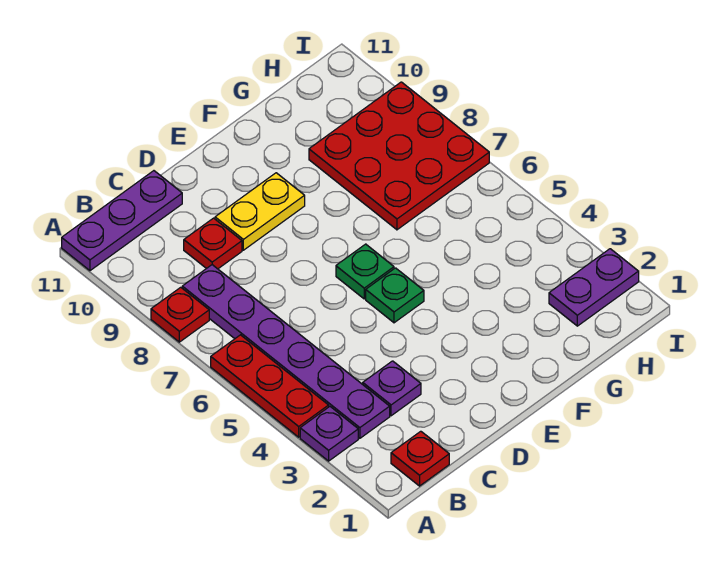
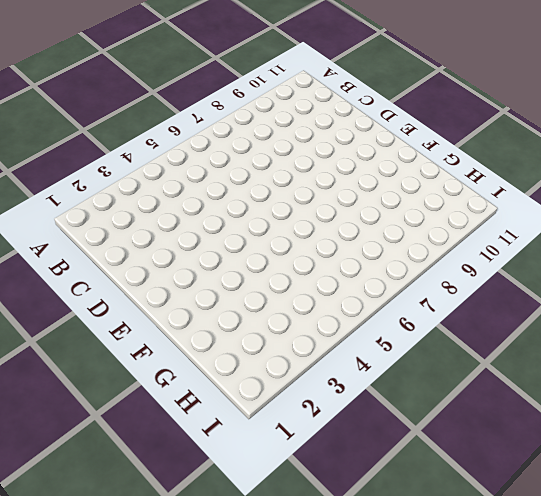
none -> purple 1x1 plate [300,407,358,461]
none -> red 1x3 plate [211,335,329,437]
none -> red 1x1 plate [151,287,209,342]

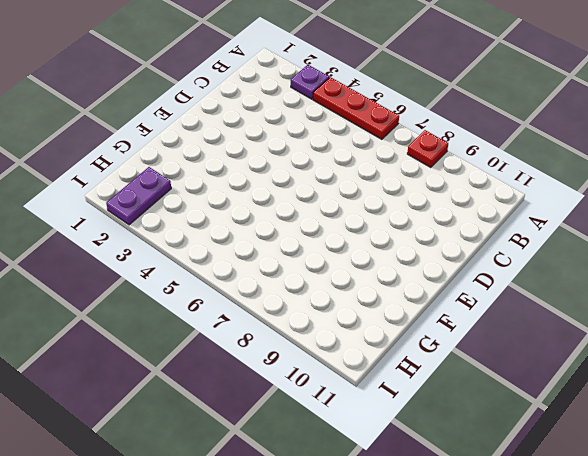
none -> purple 1x3 plate [62,171,182,271]
none -> red 1x1 plate [391,431,449,486]
none -> purple 1x6 plate [182,265,390,438]

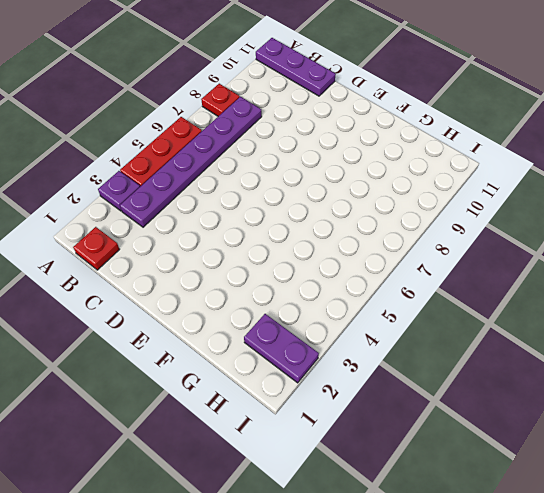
none -> purple 1x1 plate [363,361,421,416]
none -> red 1x1 plate [184,218,242,269]
none -> yellow 1x2 plate [215,173,305,250]

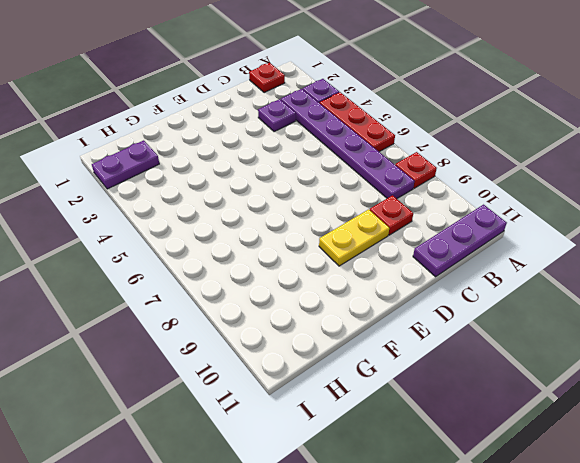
none -> green 1x1 plate [366,268,424,323]
none -> green 1x1 plate [336,244,394,299]
none -> red 3x3 plate [309,82,489,230]

